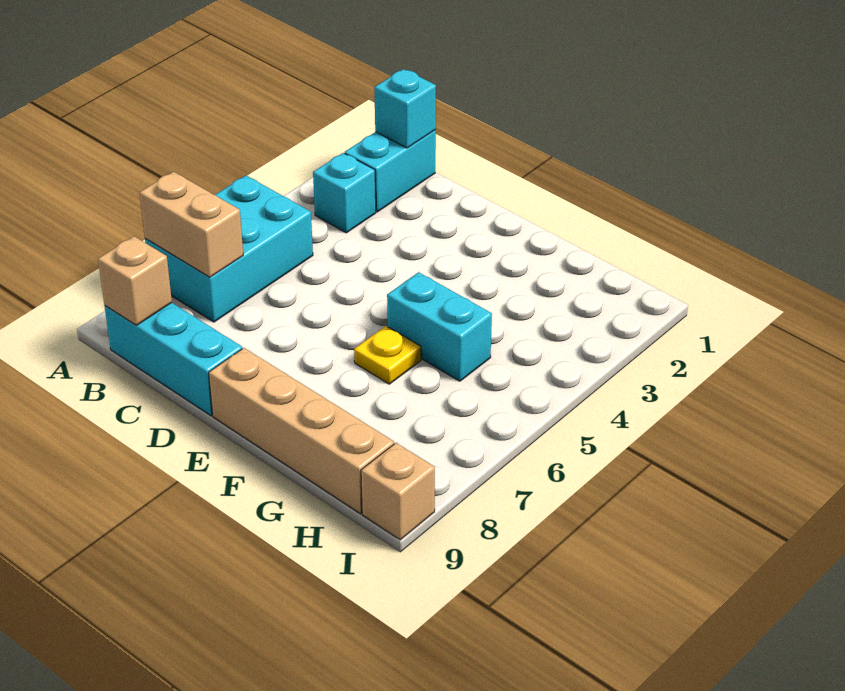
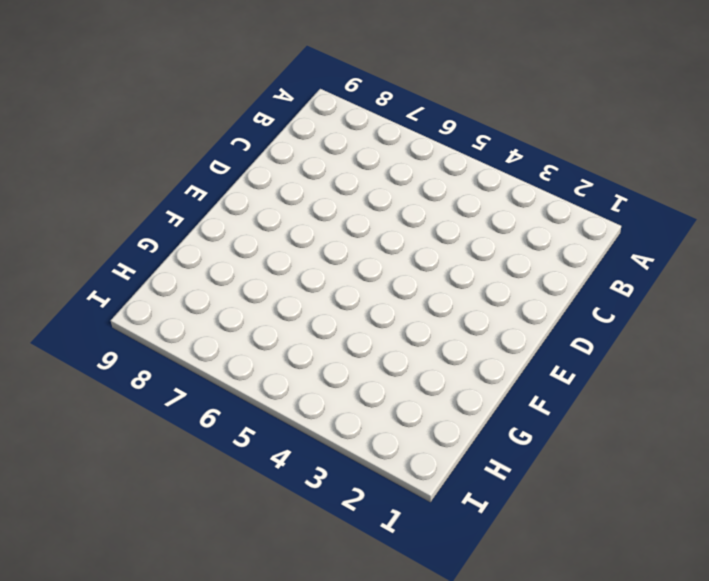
none -> cyan 2x3 brick [145,176,313,322]
none -> cyan 1x2 brick [345,130,436,212]

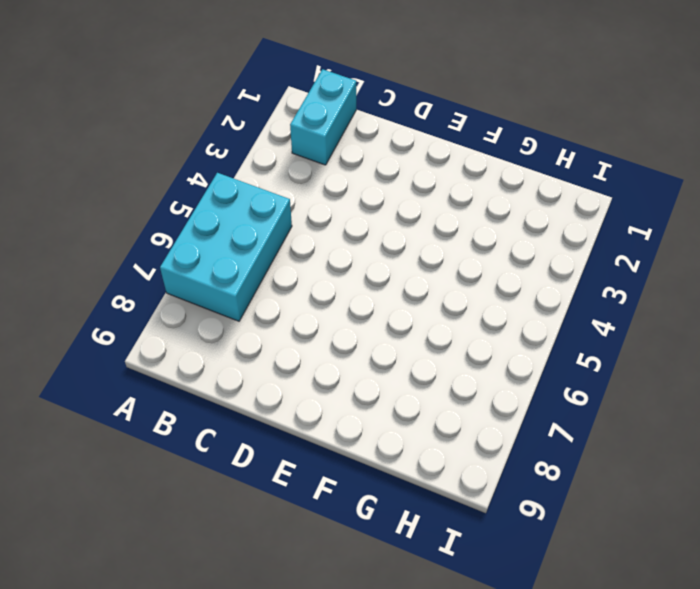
none -> cyan 1x1 brick [313,153,376,233]
none -> cyan 1x3 brick [105,303,242,416]

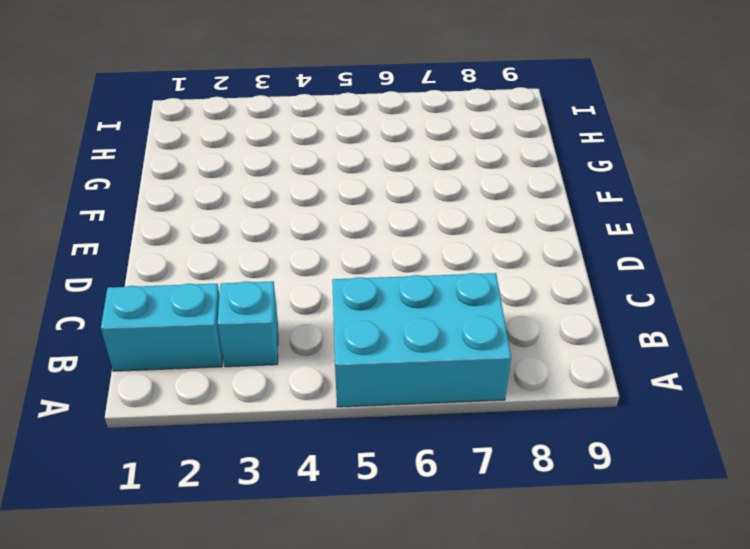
none -> cyan 1x3 brick [105,303,242,416]
none -> tan 1x4 brick [209,348,394,514]

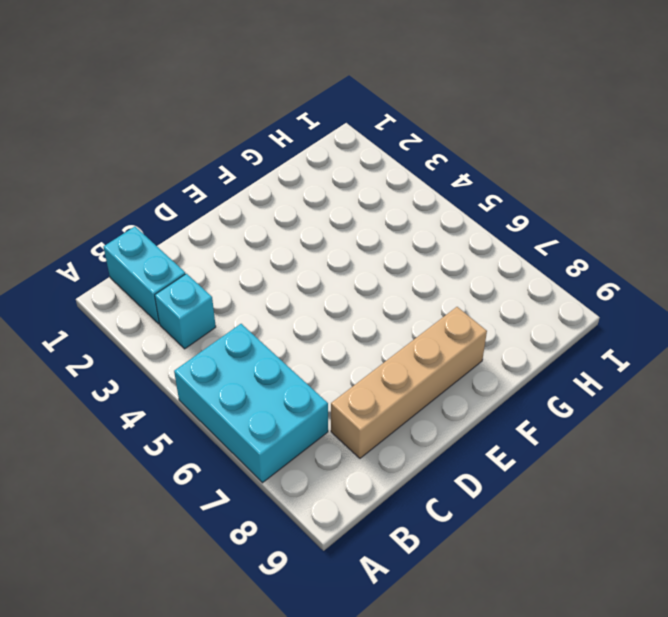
tan 1x4 brick [331,307,487,458] -> tan 1x4 brick moved to [209,348,394,514]
none -> cyan 1x3 brick [105,303,242,416]
none -> cyan 1x2 brick [387,272,492,381]

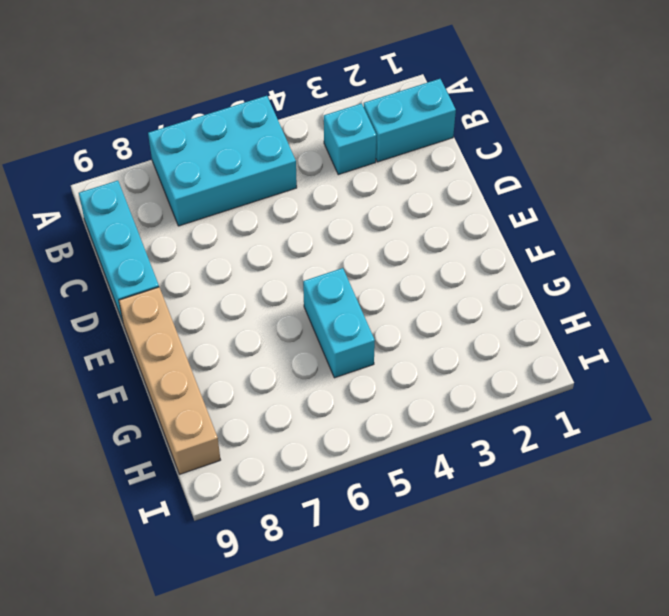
none -> yellow 1x1 plate [354,326,421,384]
none -> tan 1x1 brick [361,443,435,540]

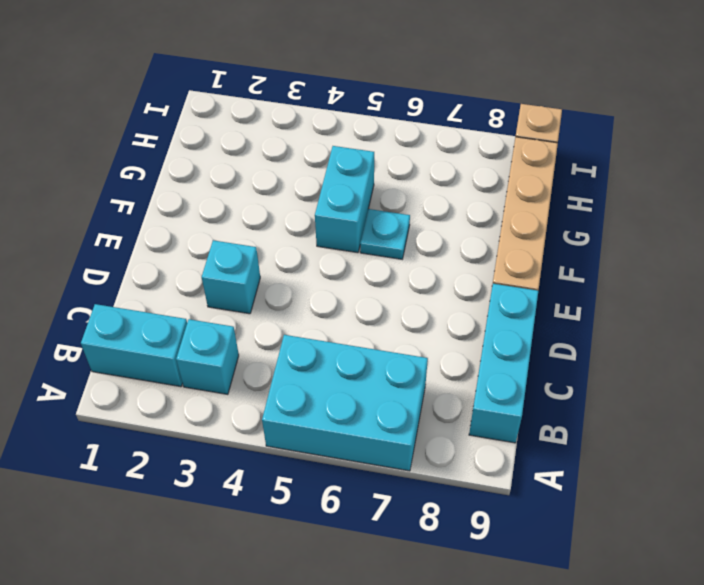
cyan 1x1 brick [202,240,260,314] -> cyan 1x1 brick moved to [374,69,436,148]
cyan 1x1 plate [360,209,410,259] -> yellow 1x1 plate [354,326,421,384]
none -> tan 1x2 brick [139,172,243,277]
none -> tan 1x1 brick [98,236,172,325]

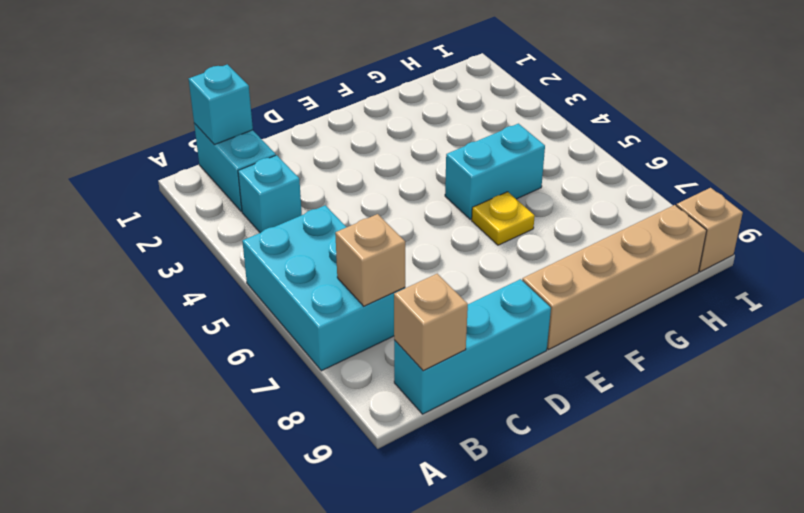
tan 1x1 brick [335,214,405,306] -> tan 1x2 brick [139,172,243,277]

